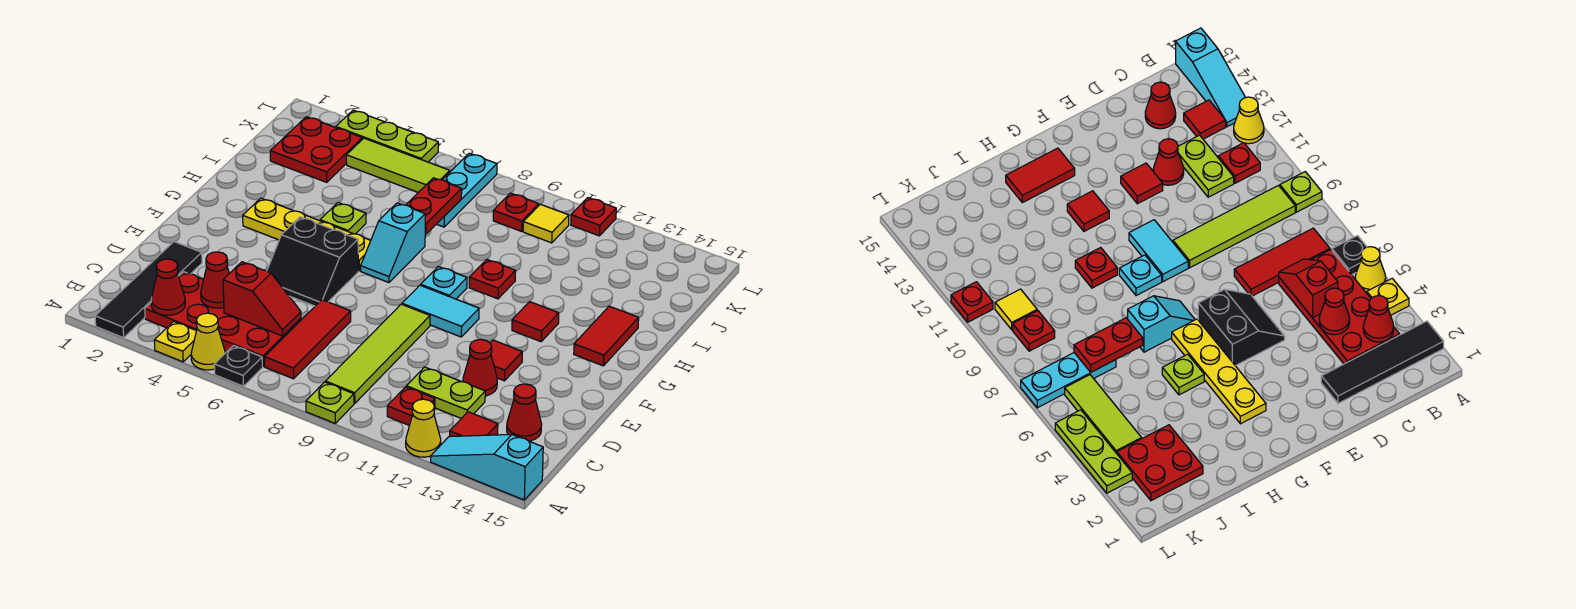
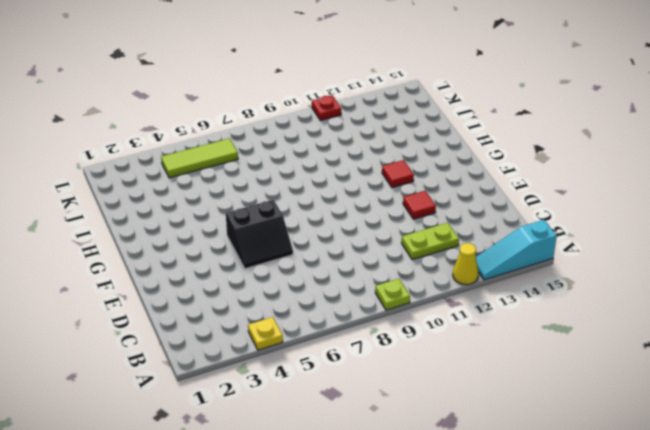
none -> black 1x4 tile [95,242,202,338]
none -> yellow 1x1 cone [191,313,225,370]
none -> black 1x1 plate [214,346,262,386]
none -> red 2x4 plate [145,272,301,366]

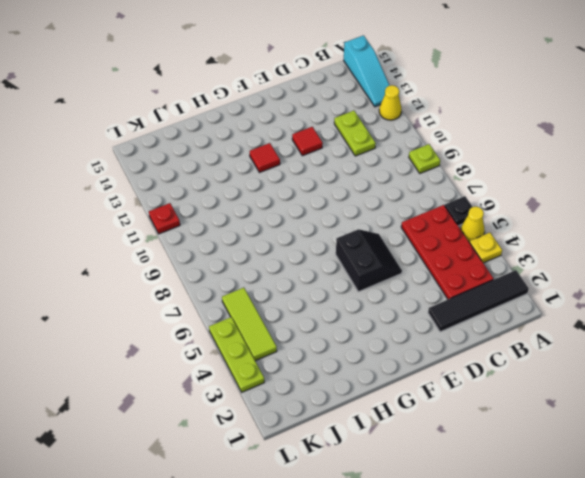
none -> red 1x3 tile [265,300,351,379]
none -> lime 1x4 tile [326,304,430,403]
none -> red 1x1 plate [387,387,435,425]
none -> red 1x1 tile [450,412,498,437]

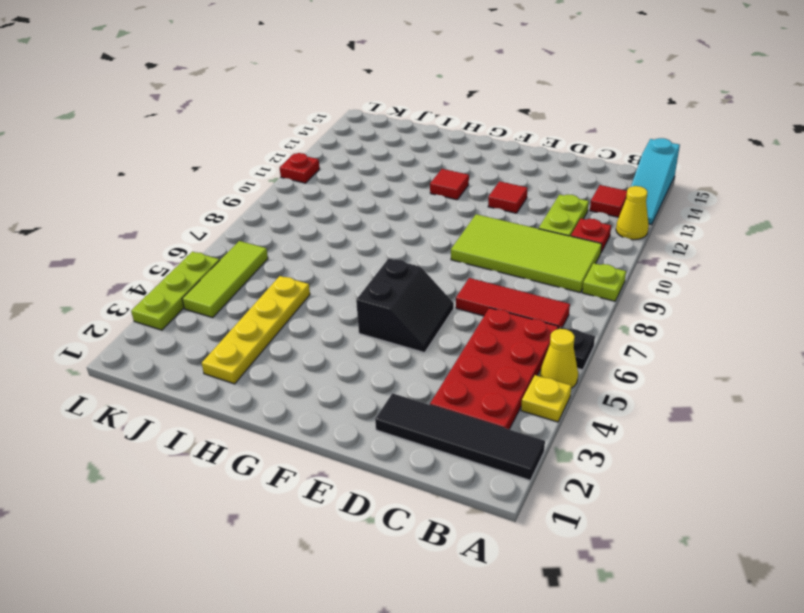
lime 2x4 tile [451,214,602,292] -> lime 1x4 tile [326,304,430,403]
yellow 1x4 plate [202,276,310,384] -> yellow 1x4 plate moved to [243,198,371,271]
none -> red 1x1 cone [507,384,542,441]
none -> red 1x1 cone [463,339,497,396]
none -> cyan 1x2 tile [402,285,479,337]
none -> cyan 1x2 slope [361,203,425,283]

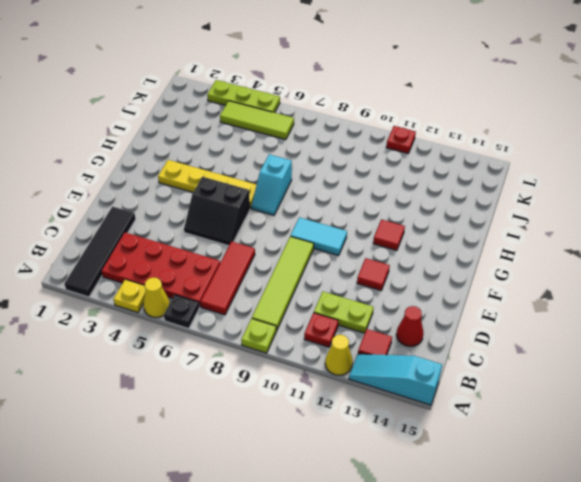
none -> red 1x1 cone [463,339,497,396]
none -> cyan 1x1 plate [421,266,467,299]
none -> red 1x2 tile [574,306,639,366]
none -> lime 1x1 plate [320,203,366,234]

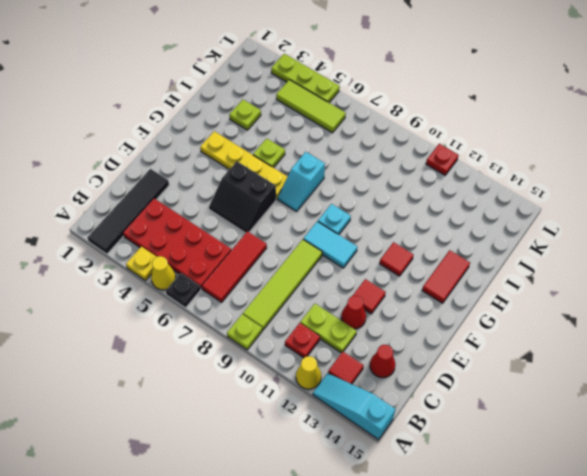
lime 1x1 plate [229,100,261,130] -> none
none -> red 1x1 plate [469,260,516,299]
none -> red 2x2 plate [270,117,362,182]
none -> cyan 1x3 plate [437,153,497,227]
none -> red 1x1 plate [493,193,539,231]

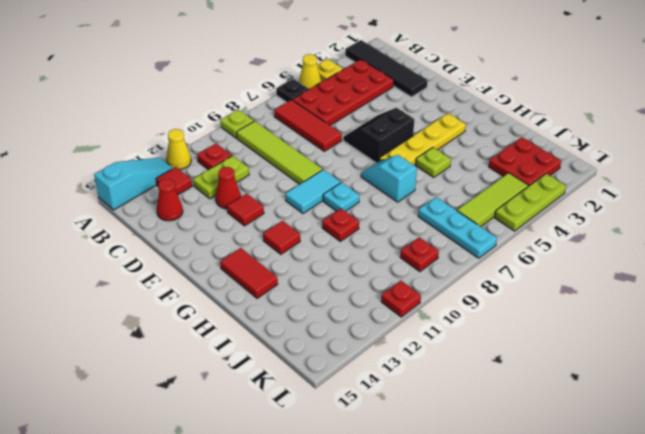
none -> yellow 1x1 tile [523,204,569,243]
none -> red 1x1 cone [151,259,185,315]
none -> red 1x1 cone [201,252,229,308]
none -> red 1x2 slope [223,262,301,336]

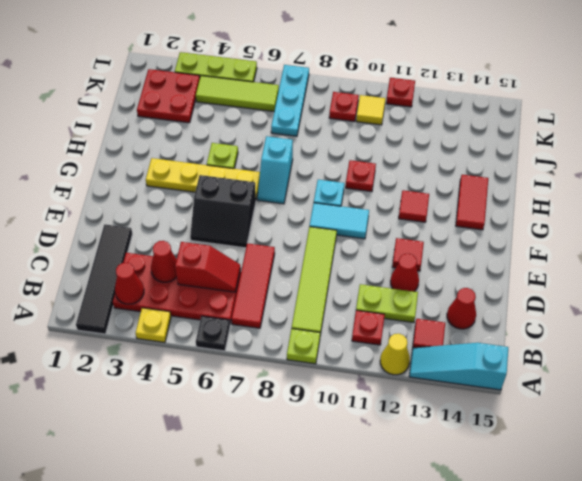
none -> yellow 1x1 cone [191,313,225,370]
none -> red 1x2 plate [406,178,462,234]

